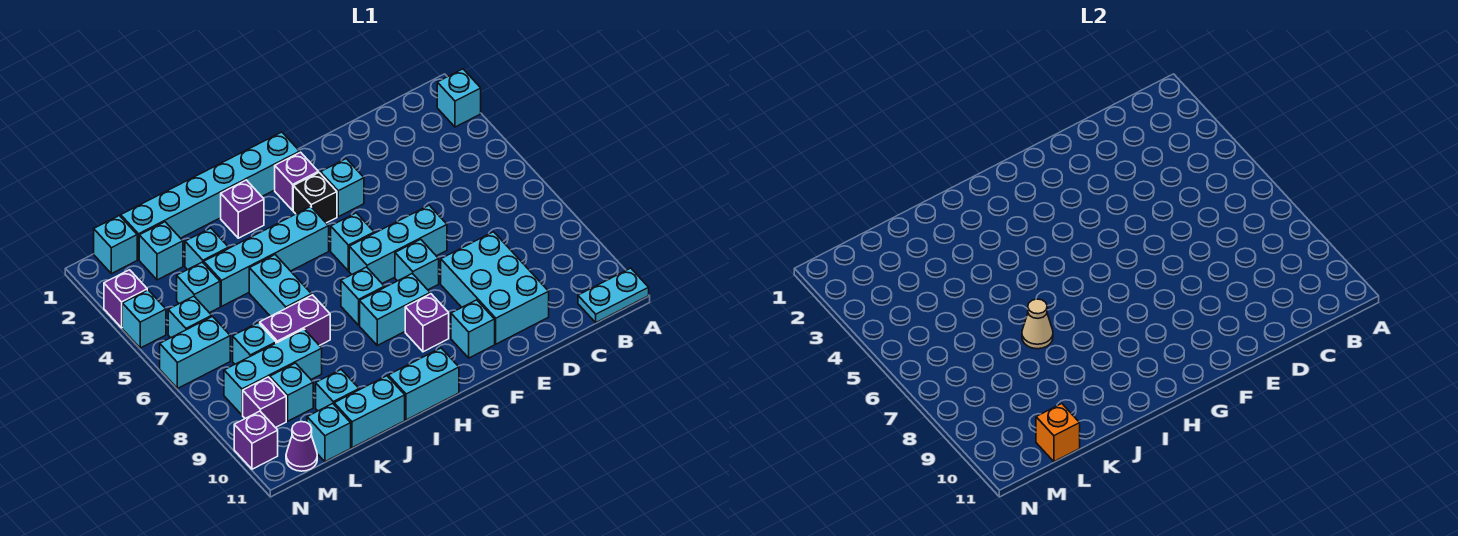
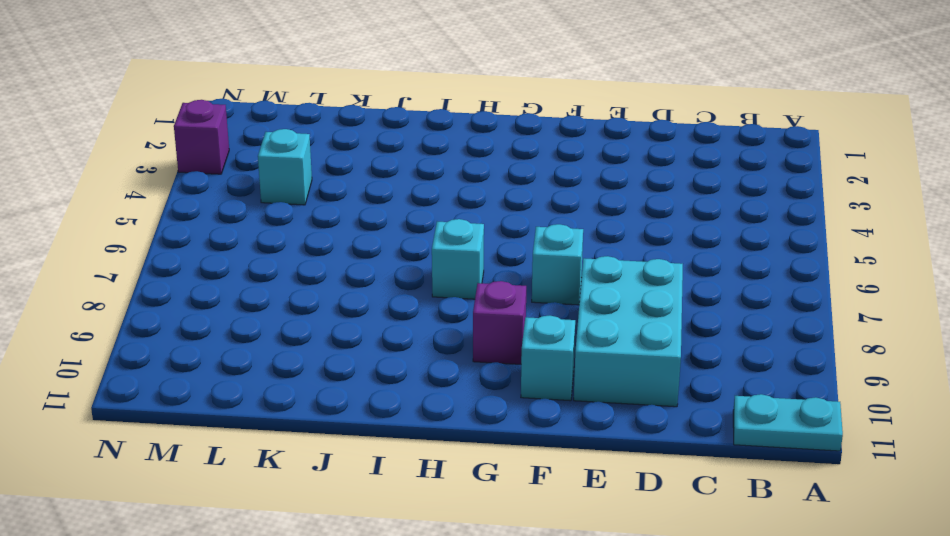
none -> cyan 1x1 brick [437,69,481,127]
none -> cyan 1x3 brick [349,205,447,284]
none -> cyan 1x1 brick [321,159,364,217]
none -> cyan 1x6 brick [121,132,300,260]

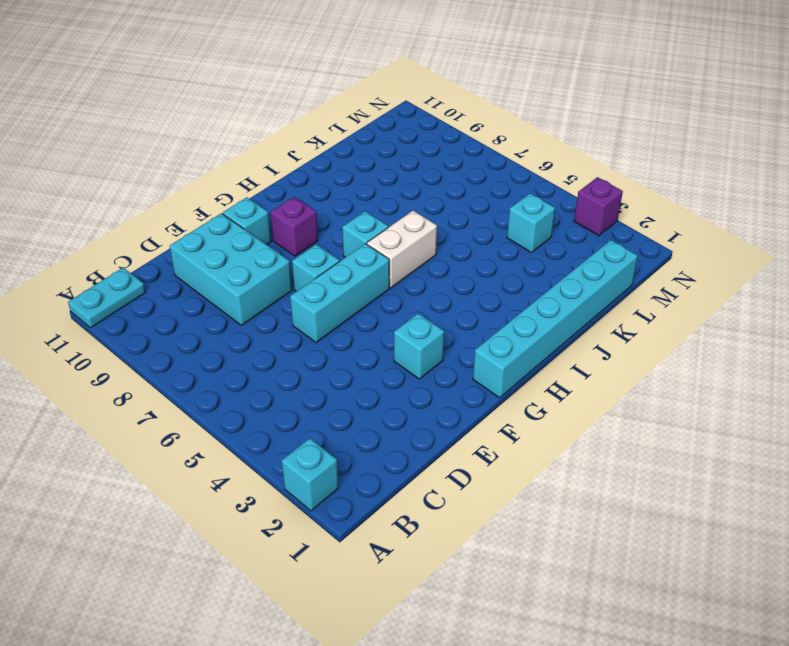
white 1x2 brick [367,211,437,288] -> none
none -> purple 1x1 brick [275,152,318,210]
none -> black 1x1 brick [293,173,337,223]
none -> cyan 1x1 brick [331,213,374,271]
none -> cyan 1x2 brick [360,273,430,345]

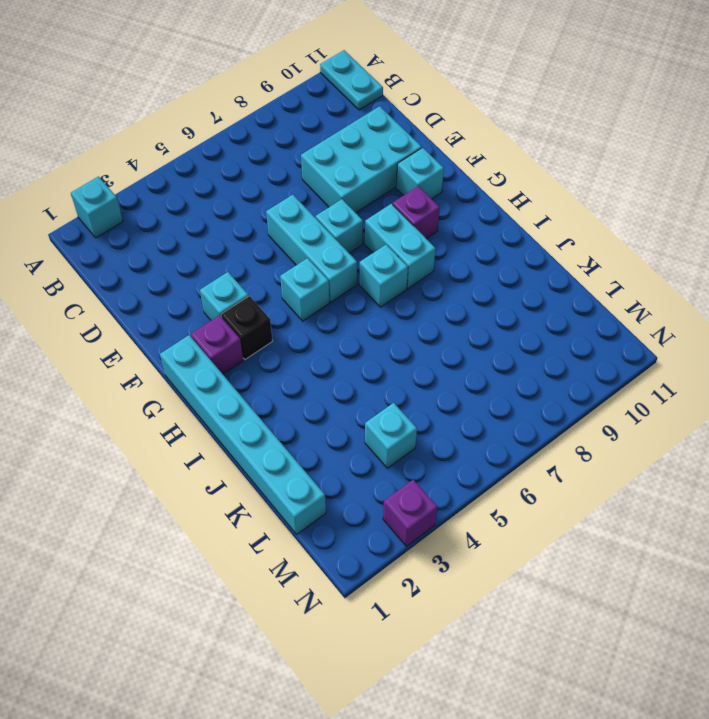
none -> cyan 1x4 brick [204,207,329,306]
none -> cyan 1x2 brick [388,348,459,420]
none -> purple 1x1 brick [221,180,264,238]
none -> cyan 1x2 brick [249,255,312,316]

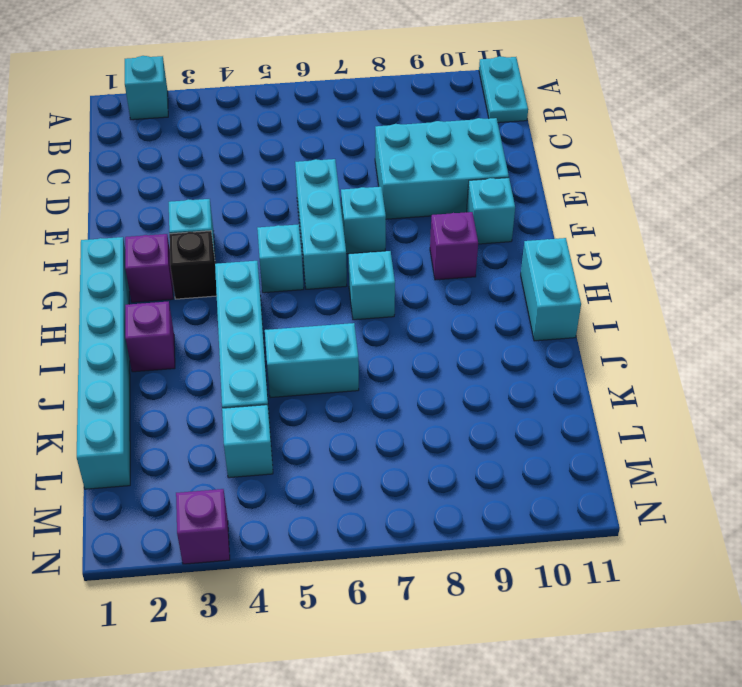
none -> cyan 1x2 brick [360,273,430,345]
none -> purple 1x2 brick [260,295,330,346]
none -> cyan 1x2 brick [334,376,405,448]
none -> cyan 1x1 brick [185,228,229,270]

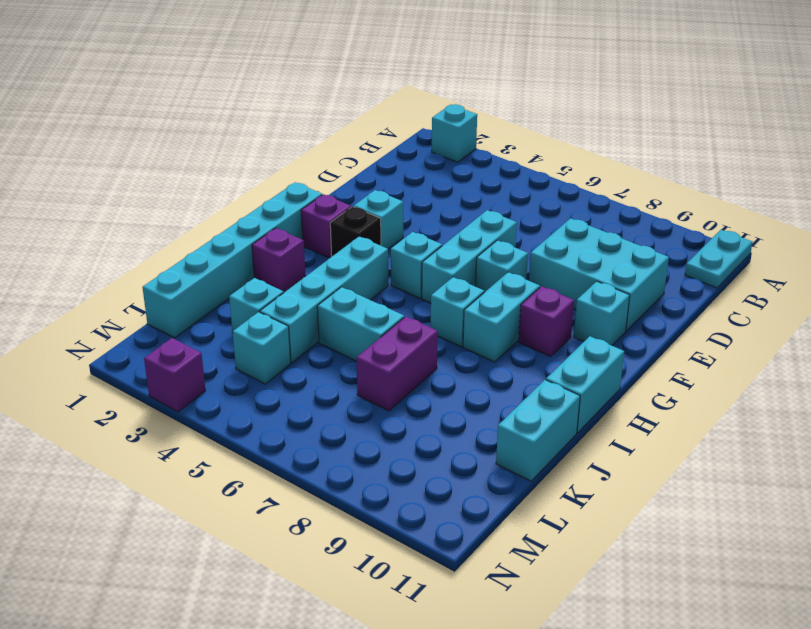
none -> cyan 1x3 brick [224,329,322,415]
none -> cyan 1x1 brick [316,370,359,411]
none -> cyan 1x1 brick [139,222,183,280]
none -> cyan 1x1 brick [233,323,276,364]

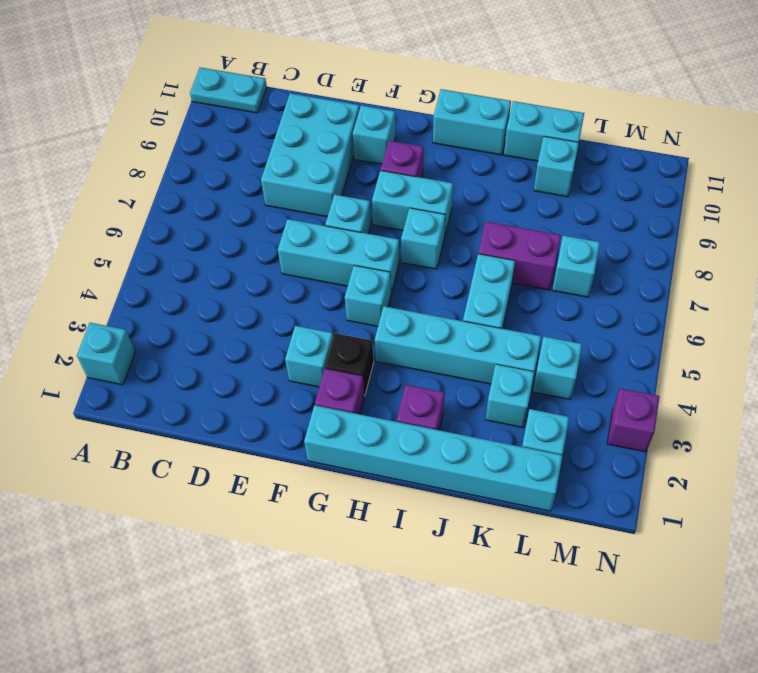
none -> cyan 1x3 brick [224,329,322,415]
none -> cyan 1x1 brick [270,363,313,421]
none -> cyan 1x1 brick [307,404,351,462]
none -> cyan 1x1 brick [94,215,137,274]

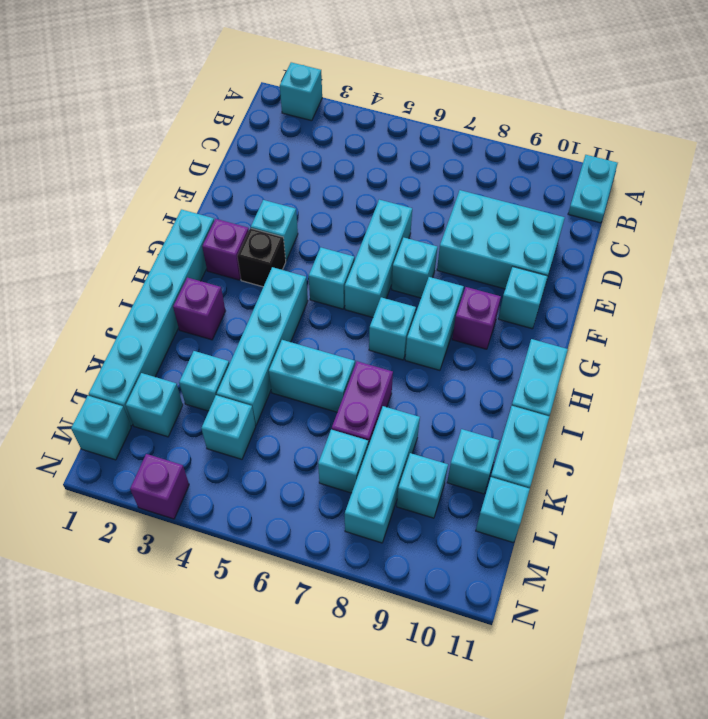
none -> cyan 1x1 brick [168,296,212,338]
none -> cyan 1x2 brick [160,317,230,389]
none -> purple 1x1 brick [243,377,286,428]
none -> purple 1x1 cone [286,422,317,471]

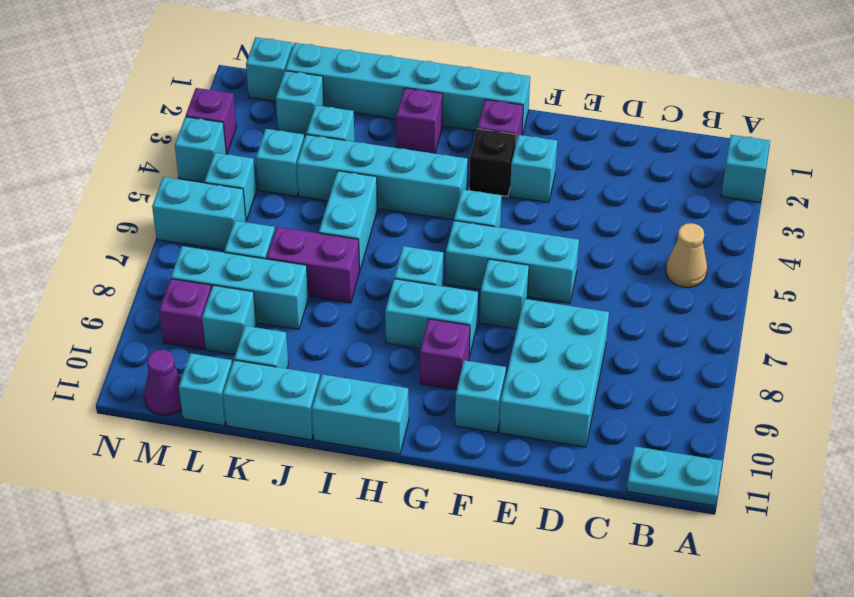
tan 1x1 cone [666,223,707,287] -> tan 1x1 cone moved to [1022,299,1053,349]
none -> purple 1x1 brick [234,411,278,469]
none -> orange 1x1 brick [1036,404,1080,462]

